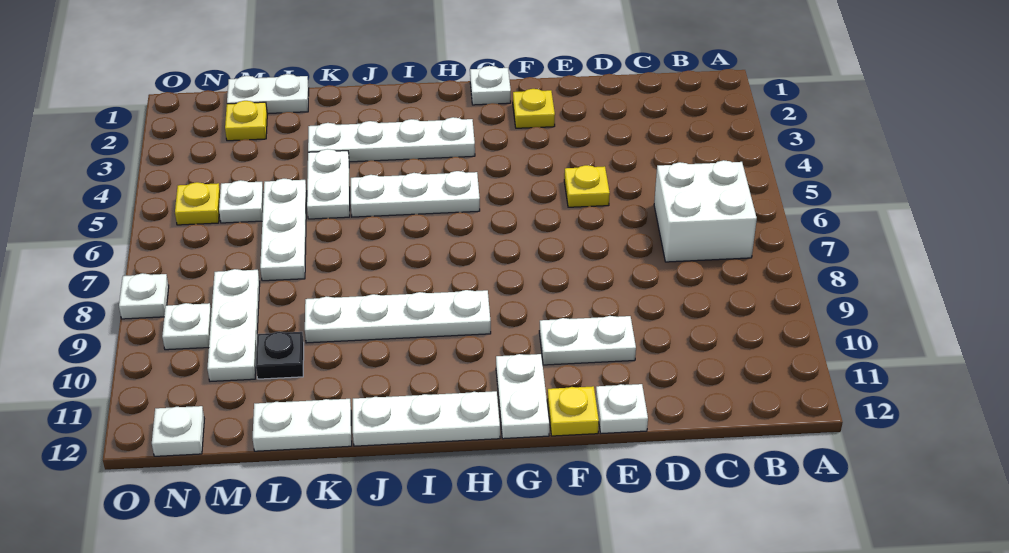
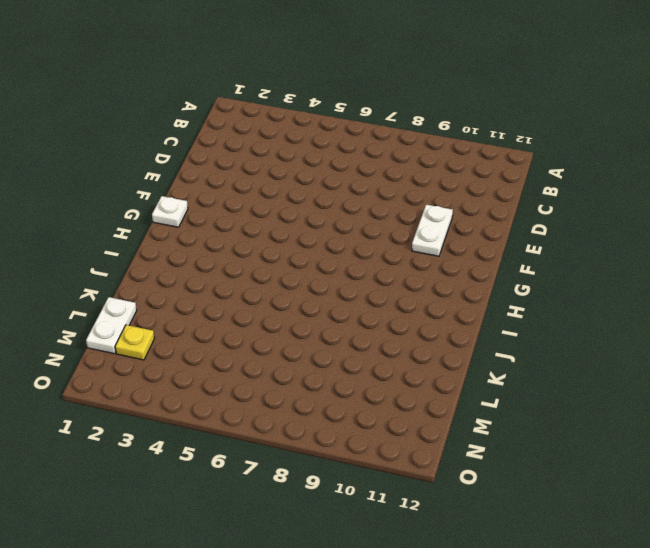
none -> white 2x2 brick [654,160,757,262]
none -> yellow 1x1 plate [564,165,610,207]
none -> white 1x1 plate [596,384,648,433]

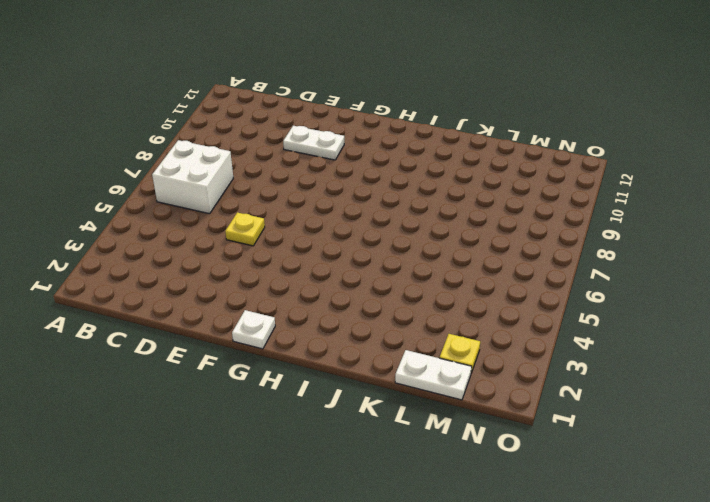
none -> white 1x1 plate [596,384,648,433]
none -> yellow 1x1 plate [513,89,555,128]
none -> yellow 1x1 plate [547,386,599,436]

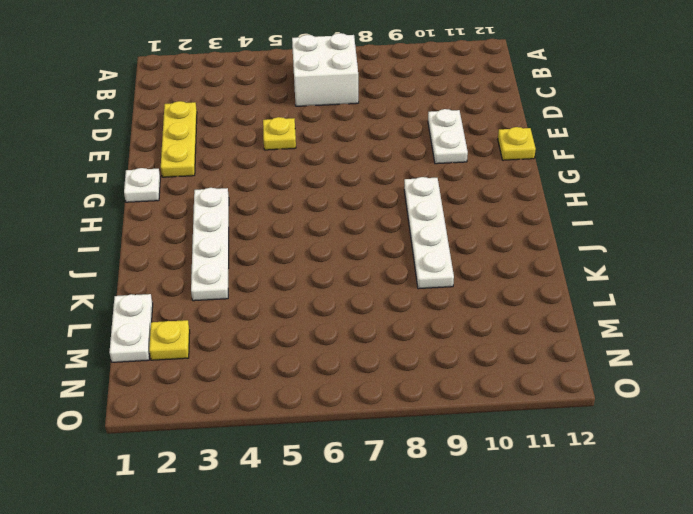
yellow 1x3 plate [161,101,197,177] -> yellow 1x1 plate [513,89,555,128]
none -> white 1x1 plate [596,384,648,433]
none -> white 1x2 plate [496,354,549,439]
none -> white 1x3 plate [351,171,480,217]

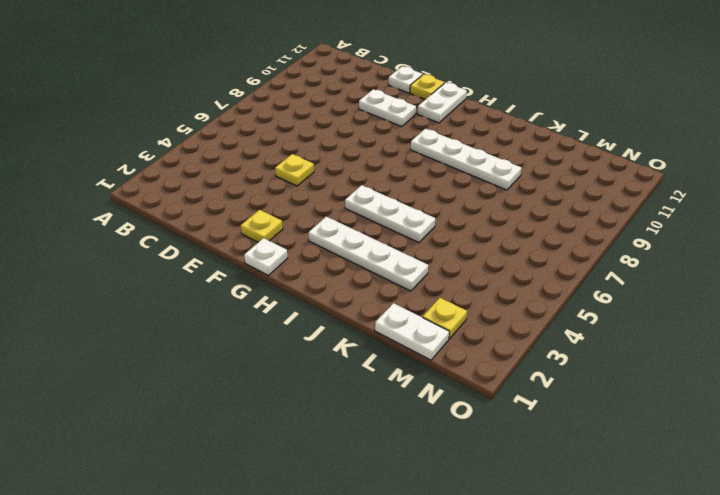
none -> white 2x2 brick [654,160,757,262]
none -> white 1x3 plate [353,391,500,446]
none -> white 1x2 plate [307,149,350,219]

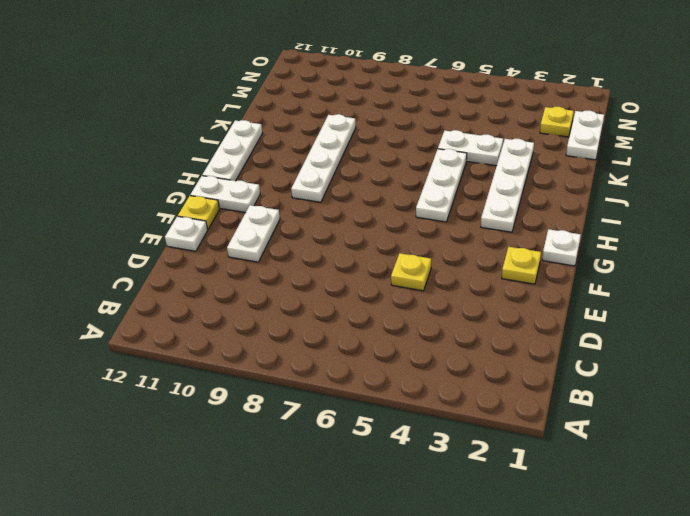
none -> white 2x2 brick [654,160,757,262]
none -> white 1x2 plate [253,399,352,451]
none -> white 1x3 plate [260,179,307,281]

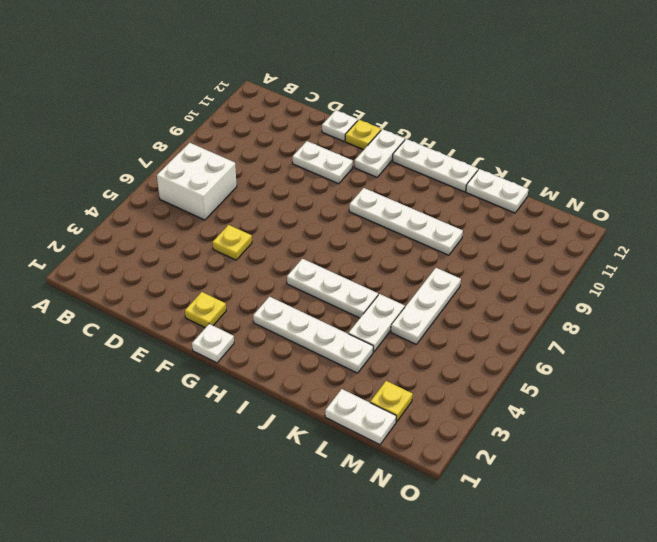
none -> black 1x1 plate [256,332,304,379]
none -> white 1x1 plate [219,180,264,223]
none -> white 1x3 plate [207,269,260,381]

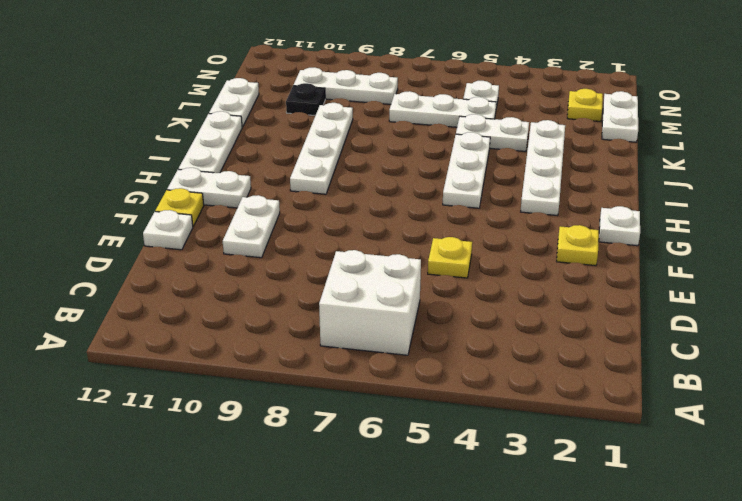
none -> yellow 1x1 plate [175,182,220,225]
none -> white 1x1 plate [162,303,211,350]
none -> white 1x1 plate [152,406,204,456]

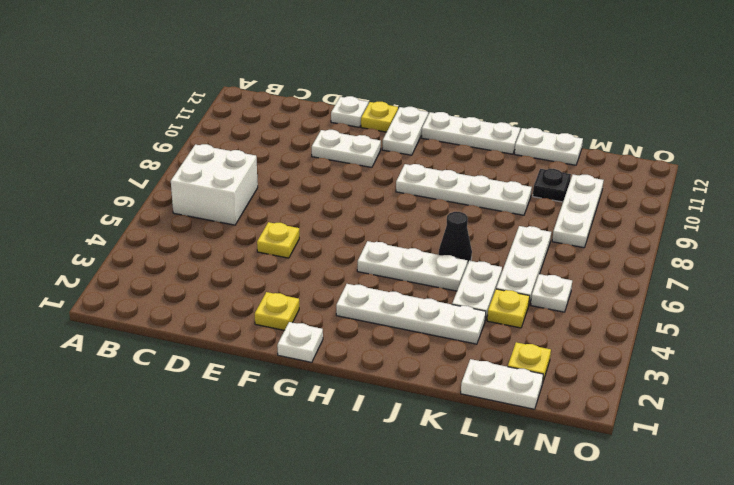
black 1x1 cone [439,212,472,264] -> none
yellow 1x1 plate [487,289,530,328] -> yellow 1x1 plate moved to [175,182,220,225]
none -> white 1x1 plate [162,303,211,350]
none -> white 1x1 plate [152,406,204,456]
none -> white 1x1 plate [119,273,169,319]

